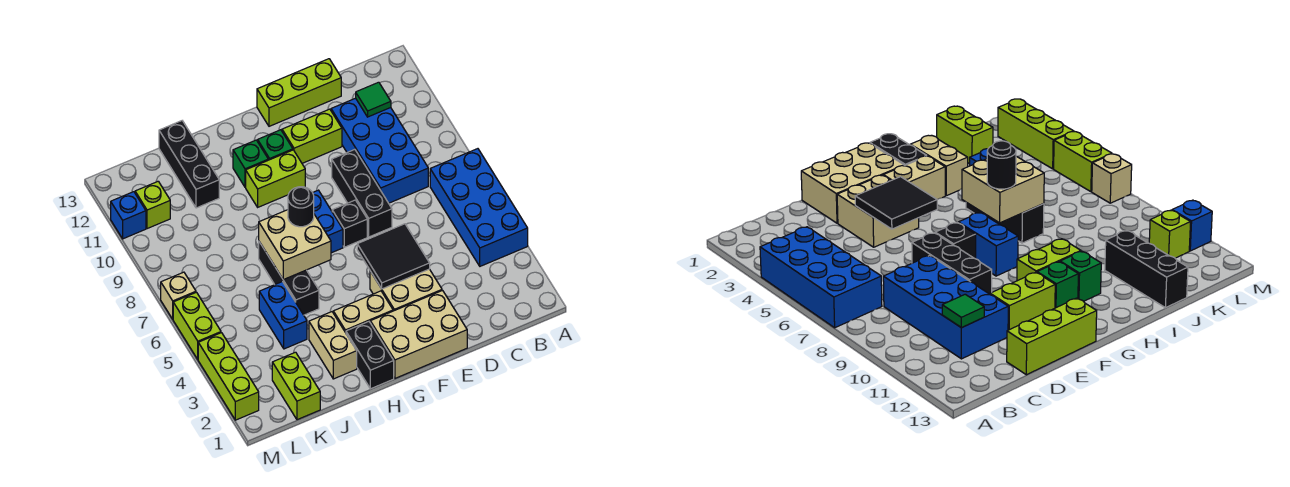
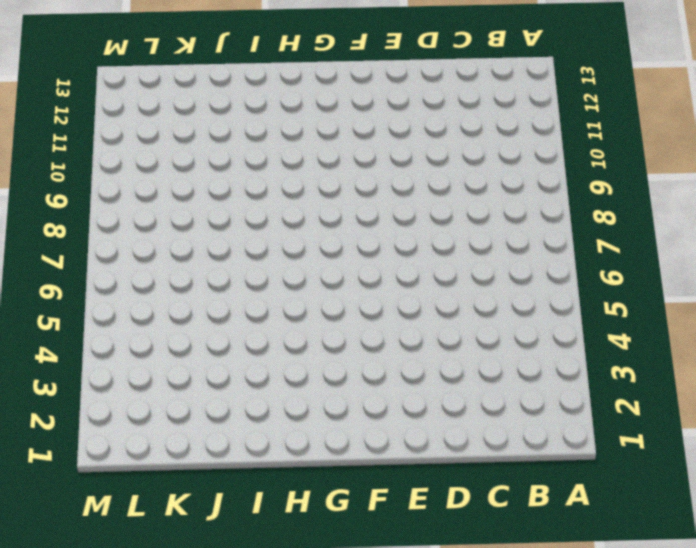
none -> blue 2x4 brick [430,149,528,266]
none -> blue 2x4 brick [331,98,428,203]
none -> lime 1x3 brick [257,59,341,126]

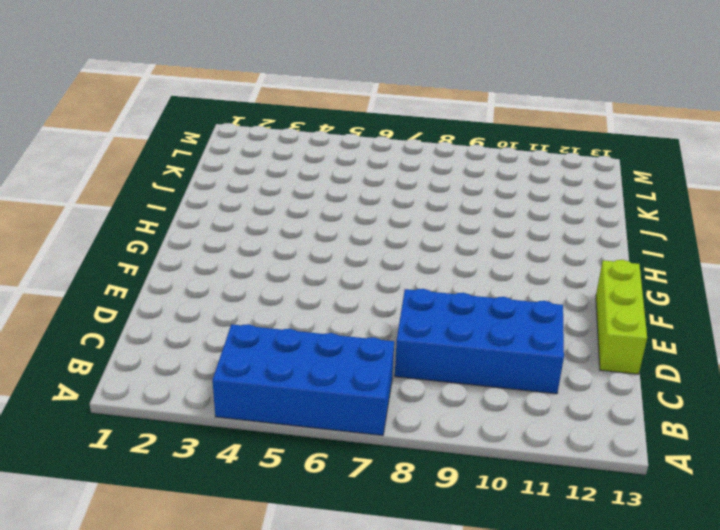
none -> tan 2x3 brick [370,291,467,378]
none -> tan 2x2 brick [370,269,442,311]
none -> black 1x3 brick [332,150,392,237]

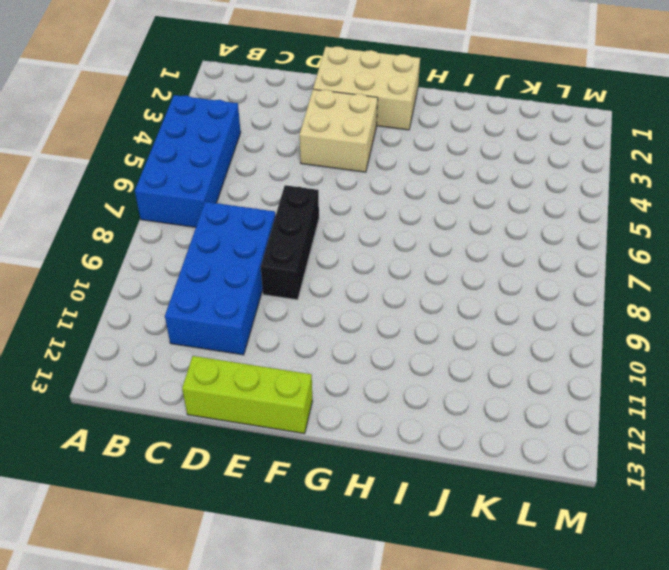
none -> lime 1x2 brick [282,109,342,163]
none -> black 1x1 brick [332,200,367,247]
none -> tan 1x2 brick [333,291,393,333]

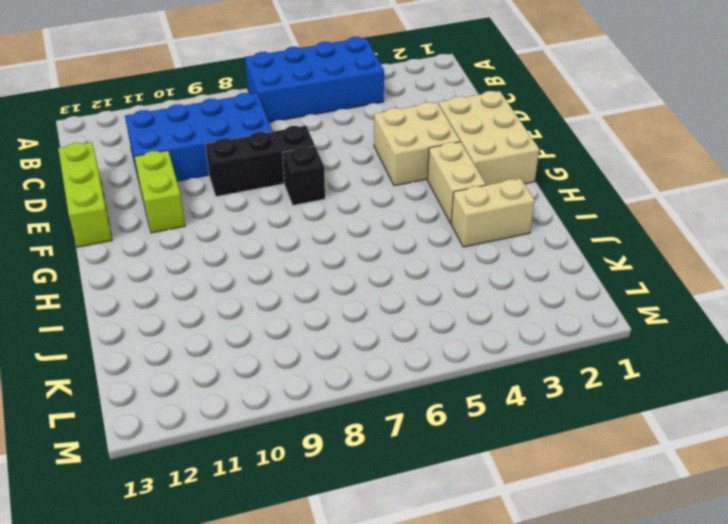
none -> blue 1x2 brick [313,190,343,253]
none -> lime 1x2 brick [246,150,305,207]
none -> green 1x1 brick [258,130,293,160]

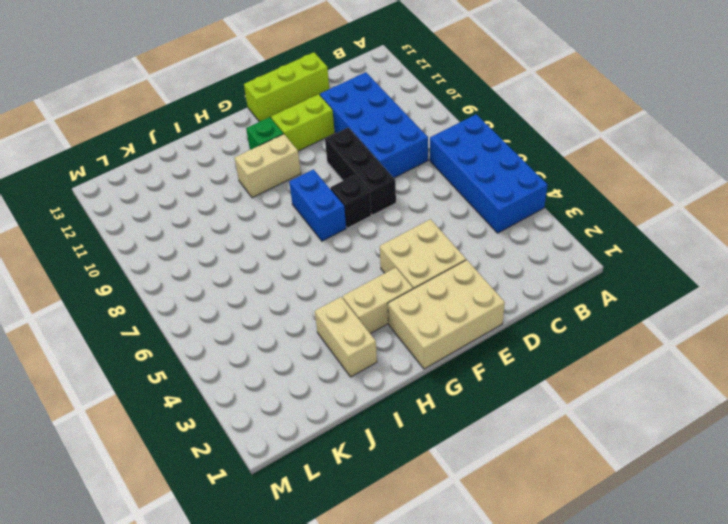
tan 1x2 brick [235,134,301,198] -> lime 1x2 brick [246,150,305,207]
none -> black 1x2 brick [346,322,394,389]
none -> green 1x1 brick [233,140,268,187]
none -> black 1x3 brick [259,242,319,315]

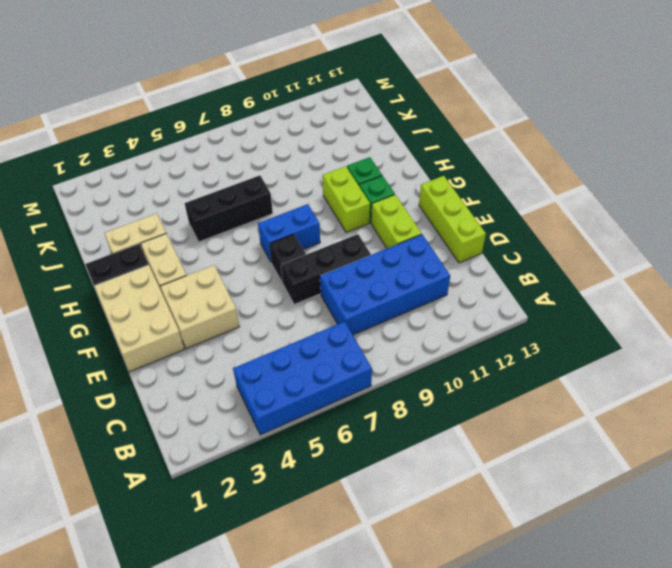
none -> blue 1x2 brick [259,282,307,349]
none -> black 1x3 brick [159,121,219,208]
none -> lime 1x2 brick [272,352,320,420]

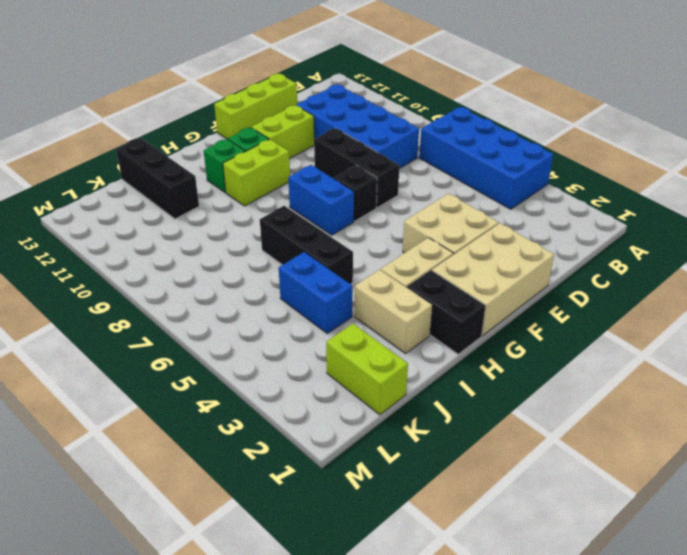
none -> lime 1x1 brick [135,181,170,229]
none -> lime 1x3 brick [198,333,259,420]
none -> lime 1x2 brick [173,292,221,359]

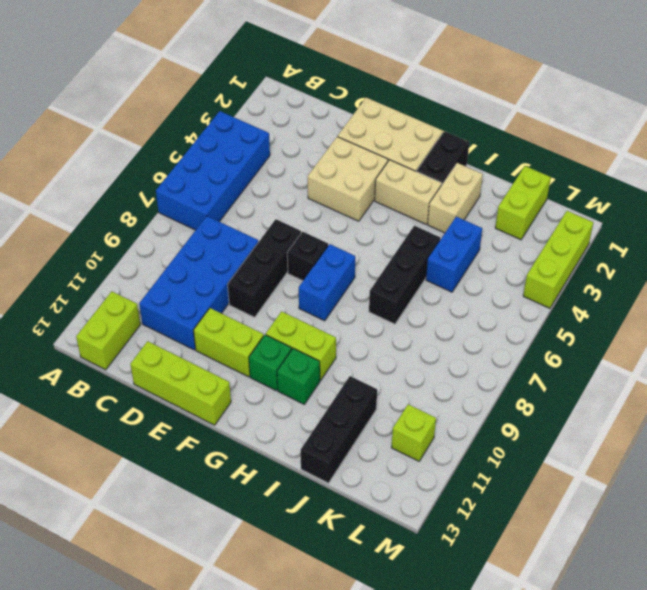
lime 1x2 brick [76,291,140,370] -> lime 1x2 brick moved to [173,292,221,359]
none -> tan 1x1 brick [161,272,196,319]
none -> blue 1x1 brick [111,192,146,239]
none -> green 1x1 tile [356,82,391,117]

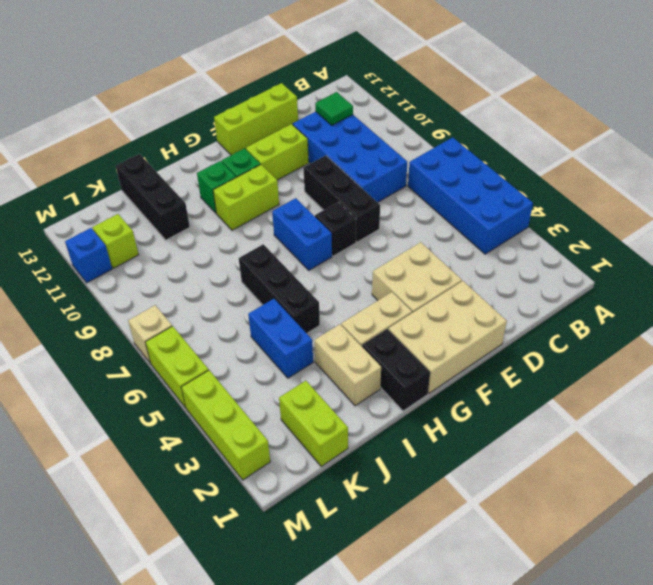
none -> black 2x2 tile [357,224,430,289]
none -> tan 2x2 brick [259,210,331,280]
none -> black 1x1 round brick [288,187,314,227]

